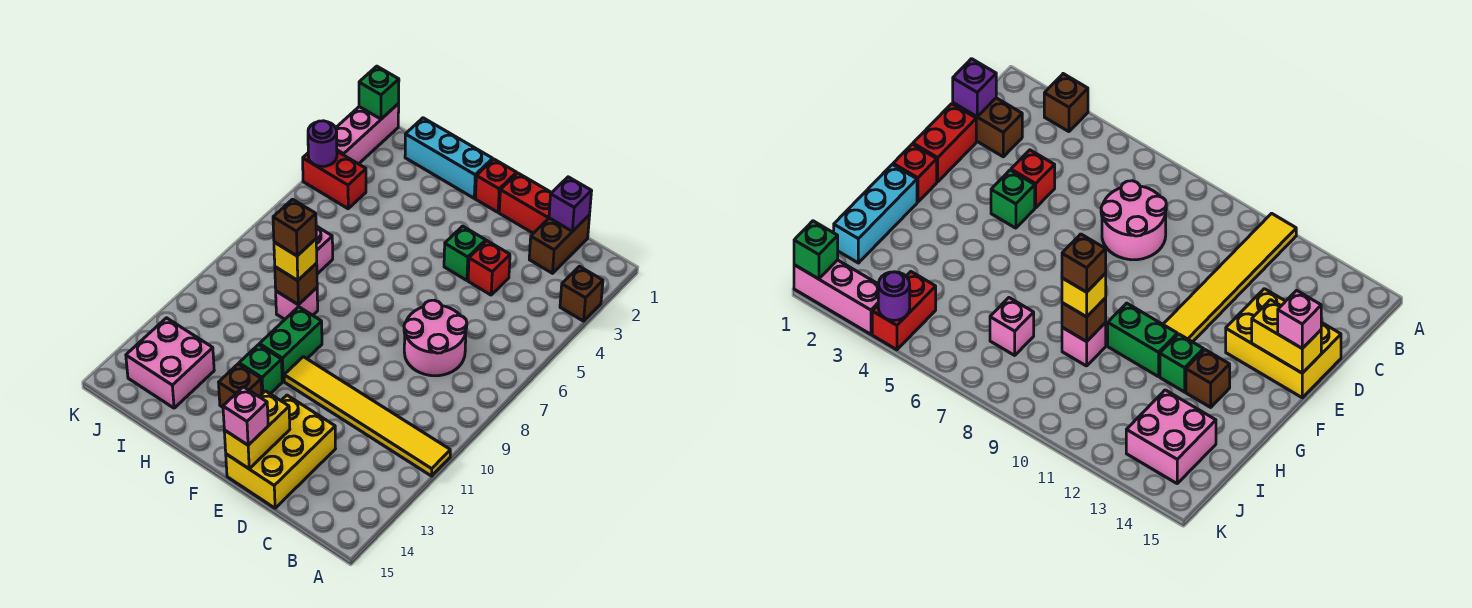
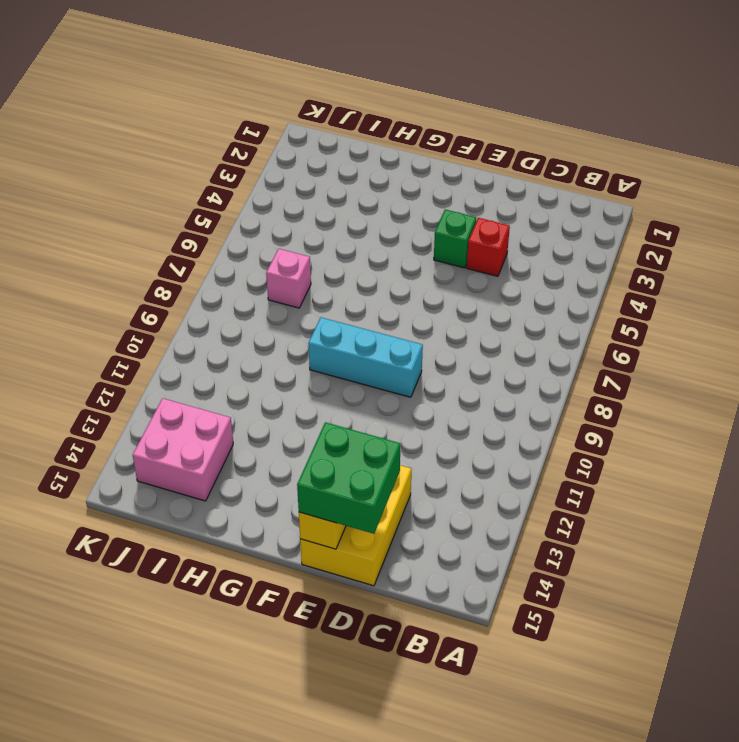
green 2x2 brick [297,422,400,534] -> pink 1x1 brick [223,387,268,445]
cyan 1x3 brick [309,318,423,397] -> cyan 1x3 brick moved to [405,118,493,198]
none -> brown 1x1 brick [560,266,603,321]
none -> yellow 1x6 tile [284,357,450,476]
none -> brown 1x2 brick [529,215,590,273]

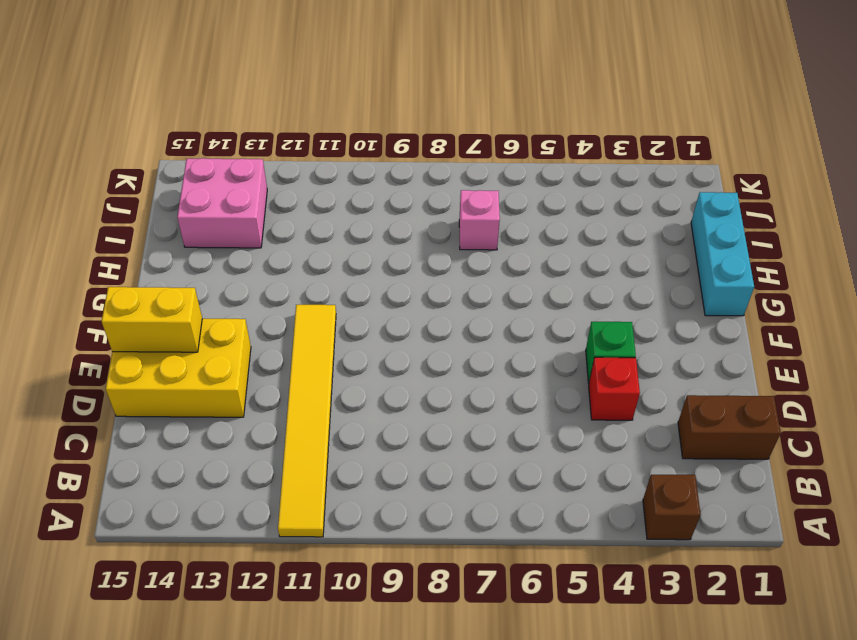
none -> pink 2x2 round brick [404,300,467,376]
none -> red 1x2 brick [499,173,551,233]
none -> red 1x1 brick [476,159,517,212]

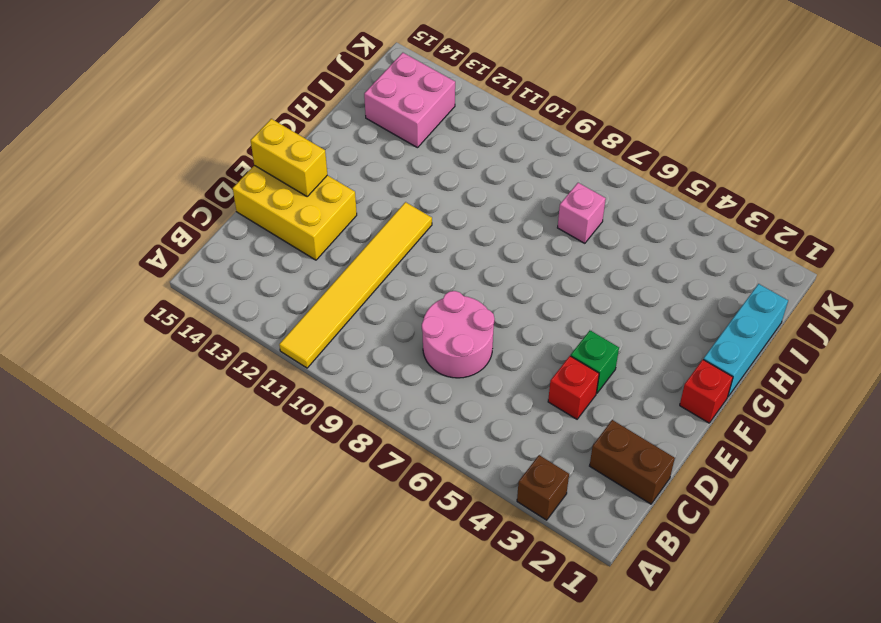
none -> red 1x2 brick [499,173,551,233]
none -> green 1x2 brick [259,307,322,381]
none -> green 1x1 brick [239,345,282,394]

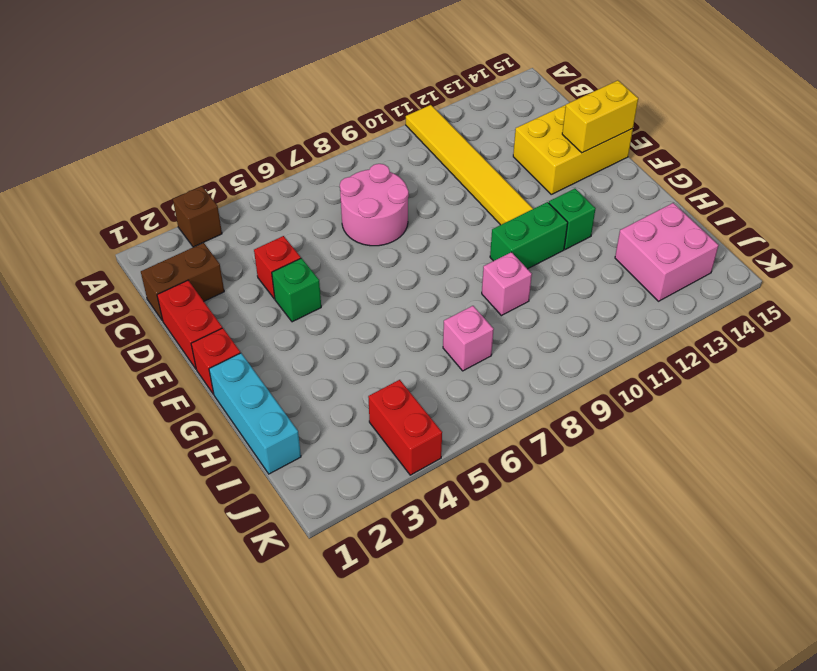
none -> brown 1x1 brick [219,364,262,407]
none -> pink 1x3 brick [336,104,399,164]
none -> purple 1x1 brick [549,177,592,231]

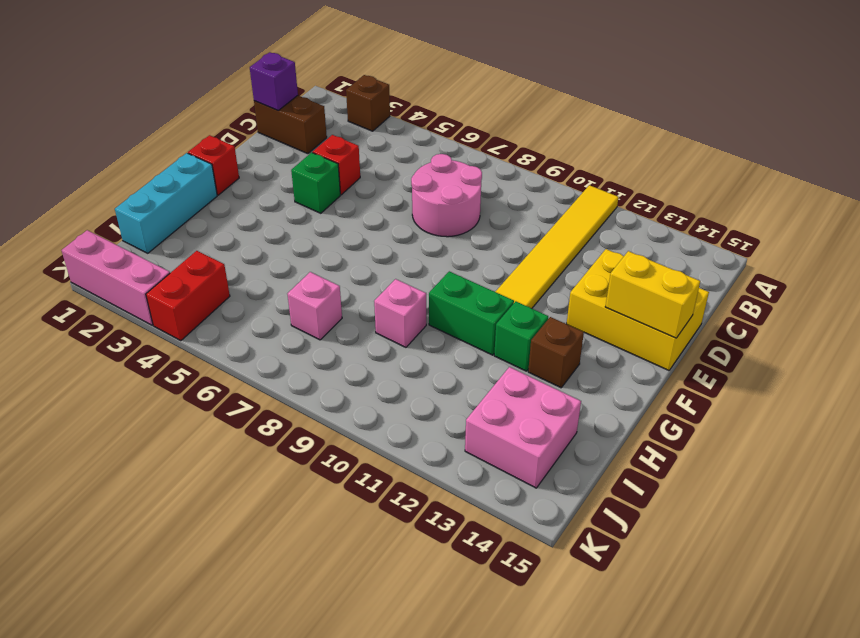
none -> red 1x2 brick [499,173,551,233]
none -> brown 1x1 brick [275,263,317,305]
none -> green 1x1 brick [359,66,399,119]

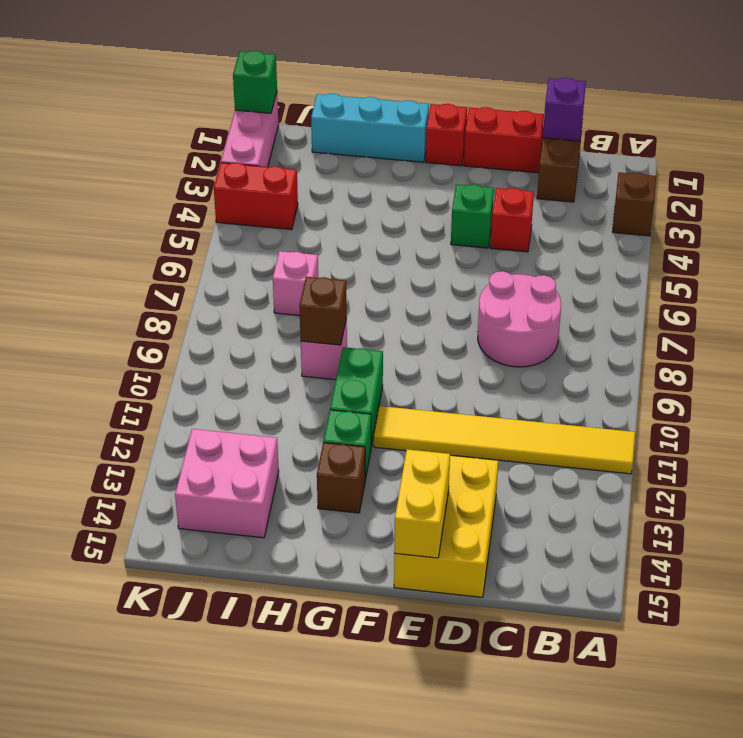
none -> purple 1x1 round brick [308,121,337,167]
none -> pink 1x1 brick [223,387,268,445]
none -> yellow 1x1 brick [274,239,317,280]

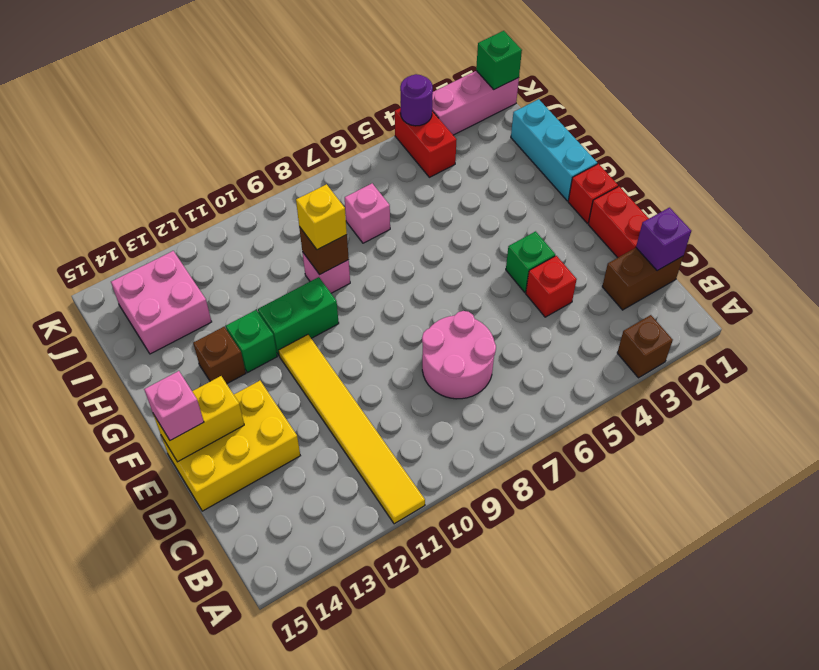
none -> brown 1x1 brick [273,199,316,256]

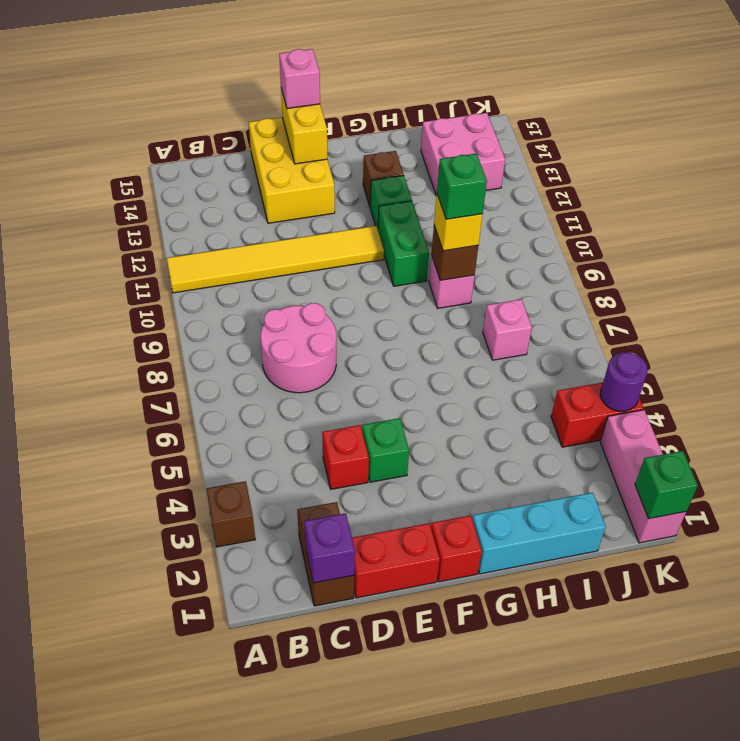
green 1x1 brick [437,153,487,219] -> brown 1x1 brick [273,199,316,256]

